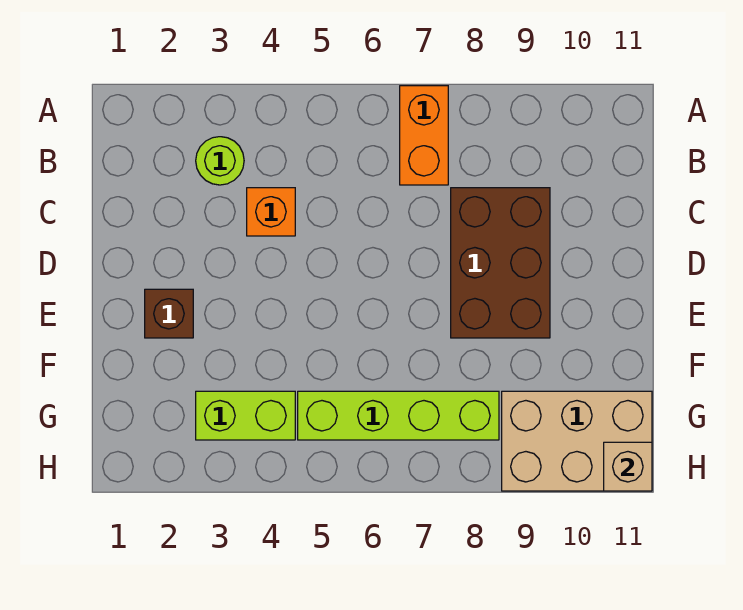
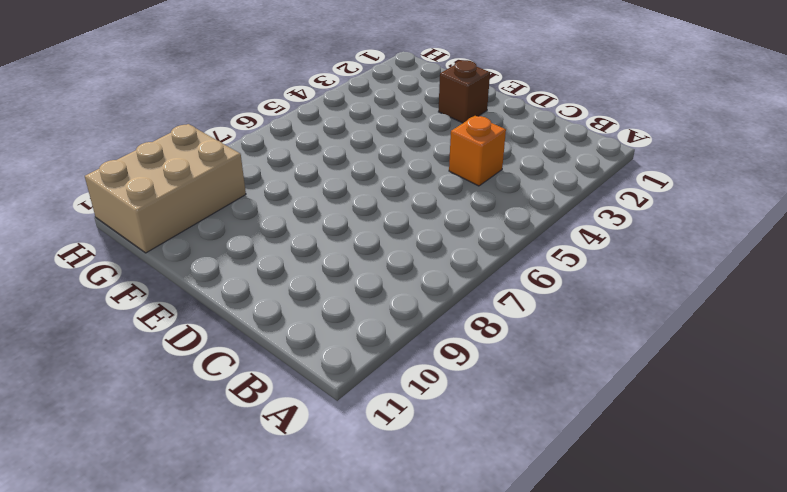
none -> orange 1x2 brick [400,86,448,185]
none -> lime 1x1 round brick [196,137,244,185]

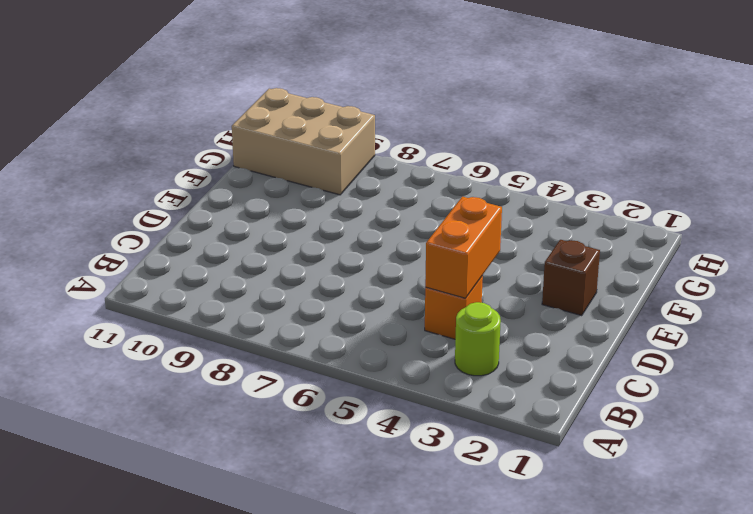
orange 1x2 brick [425,197,502,298] -> orange 1x2 brick moved to [400,86,448,185]
none -> brown 2x3 brick [451,188,550,338]
none -> lime 1x2 brick [196,391,295,440]

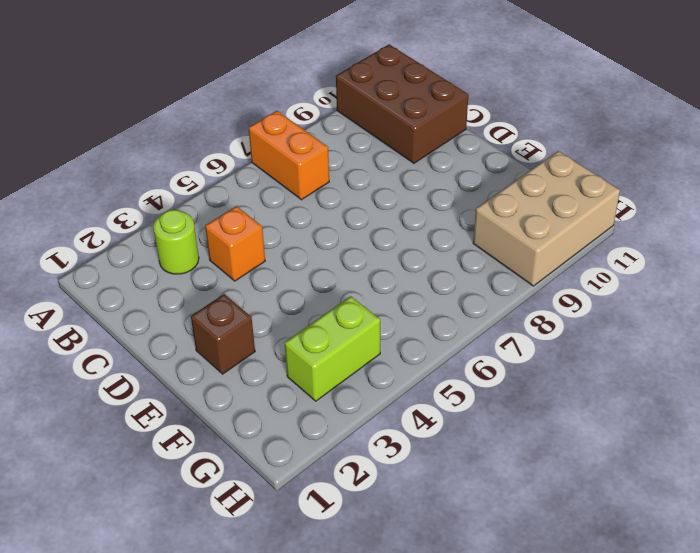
brown 2x3 brick [336,44,468,163] -> brown 2x3 brick moved to [451,188,550,338]
none -> lime 1x4 brick [298,391,499,440]
none -> tan 1x1 brick [604,442,652,491]

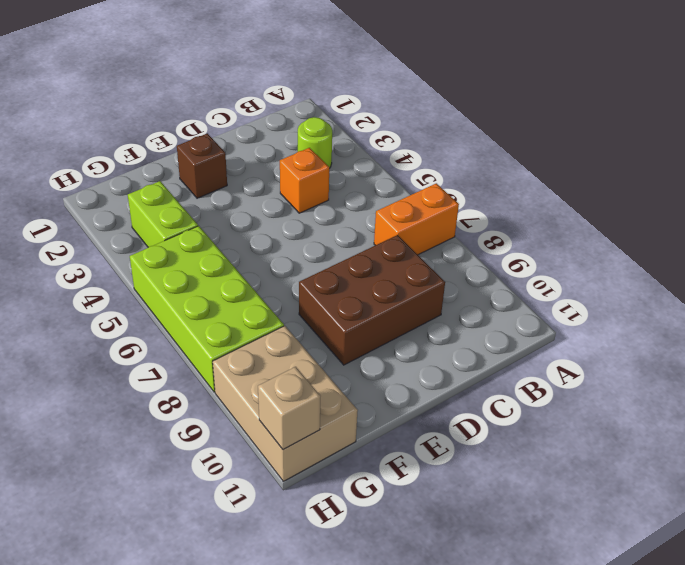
lime 2x4 brick [130,226,284,392] -> lime 1x4 brick [298,391,499,440]

